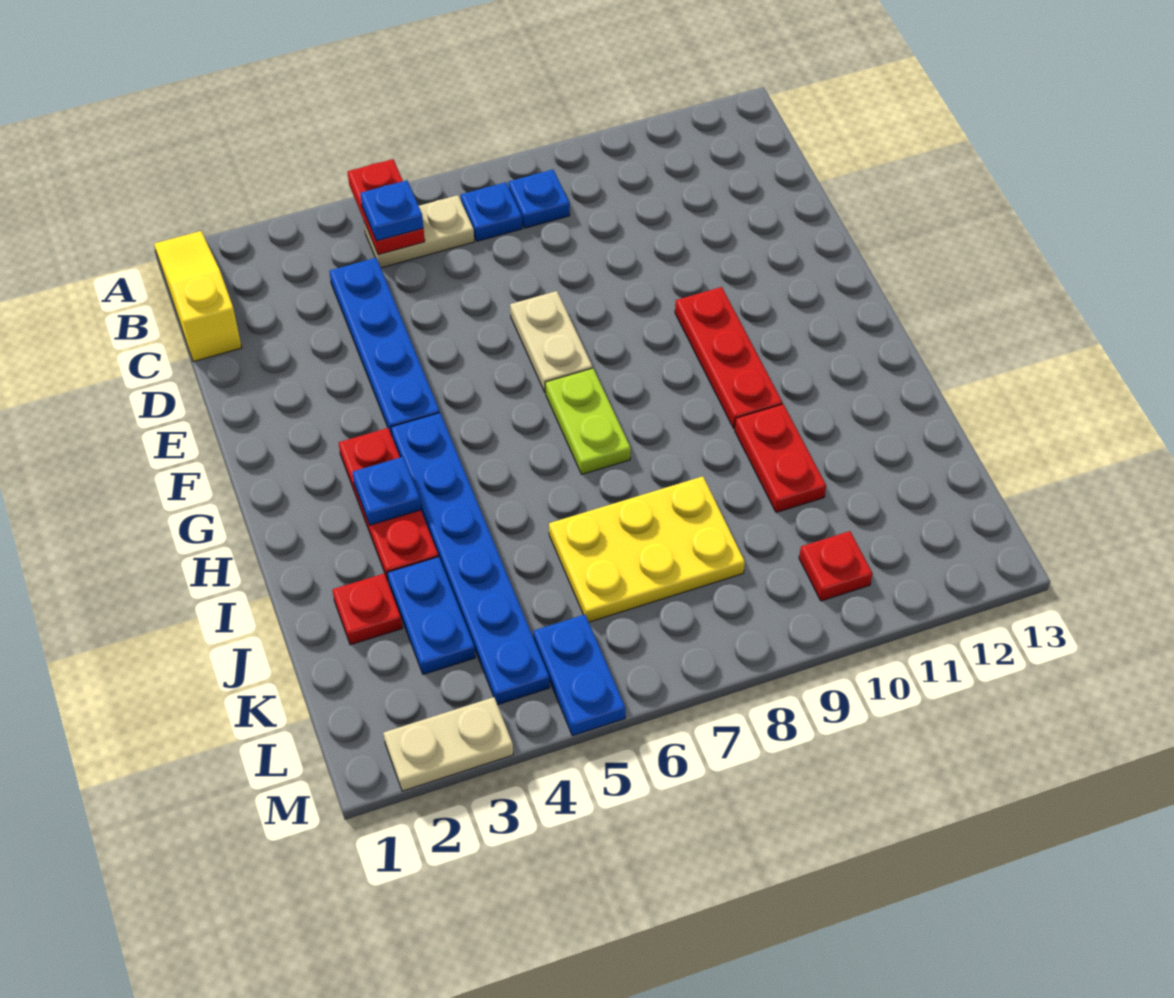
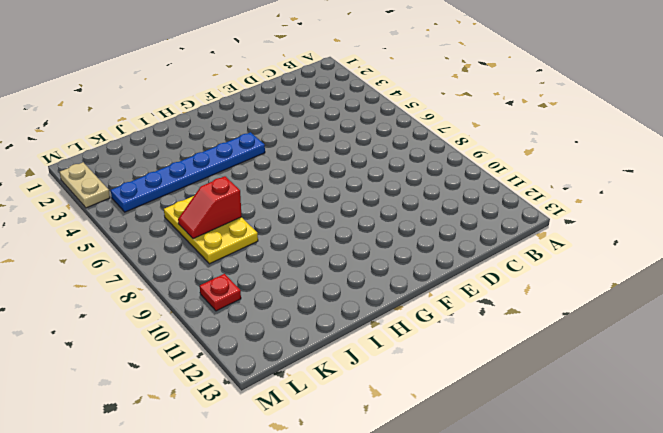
red 1x2 slope [178,176,241,239] -> none
none -> yellow 1x3 slope [154,231,242,362]
none -> tan 1x2 plate [364,195,474,268]
none -> blue 1x1 plate [461,182,522,241]

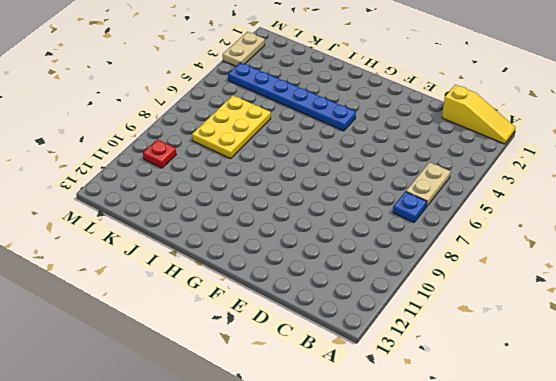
none -> blue 1x1 plate [508,170,570,228]
none -> blue 1x4 plate [329,258,440,436]
none -> tan 1x2 plate [510,291,592,393]

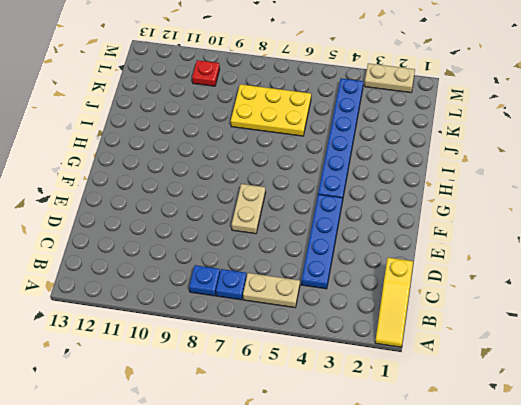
none -> red 1x3 plate [675,287,782,429]
none -> red 1x3 plate [339,428,438,582]
none -> lime 1x2 plate [545,368,631,474]

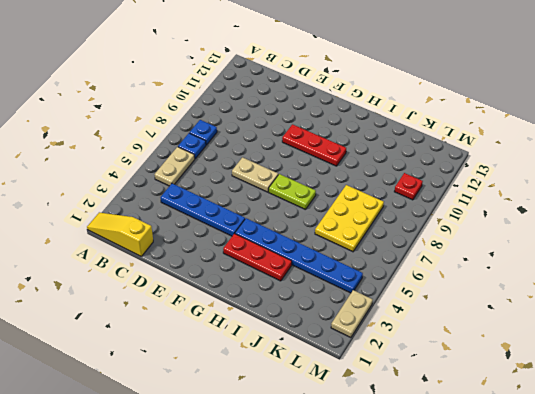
none -> red 1x2 plate [735,404,826,513]
none -> red 1x1 plate [332,573,402,645]
none -> blue 1x2 plate [387,557,475,674]

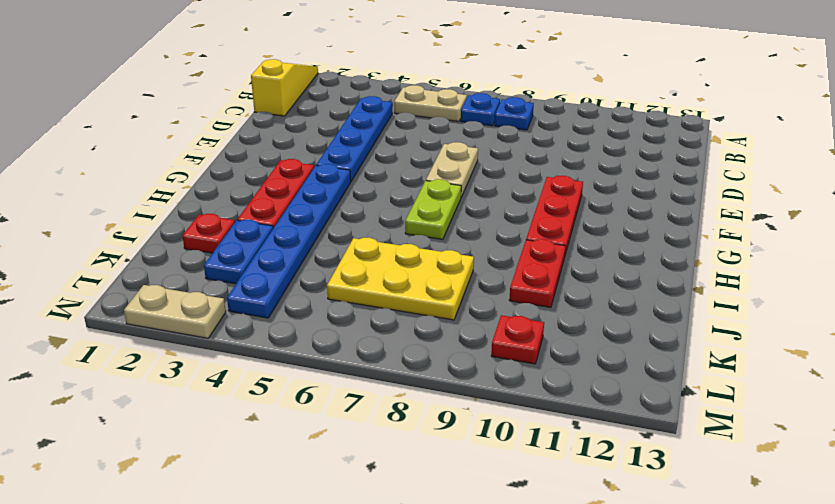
none -> blue 1x2 plate [533,615,625,736]
none -> red 1x2 plate [347,159,425,255]
none -> blue 1x1 plate [352,457,421,525]

